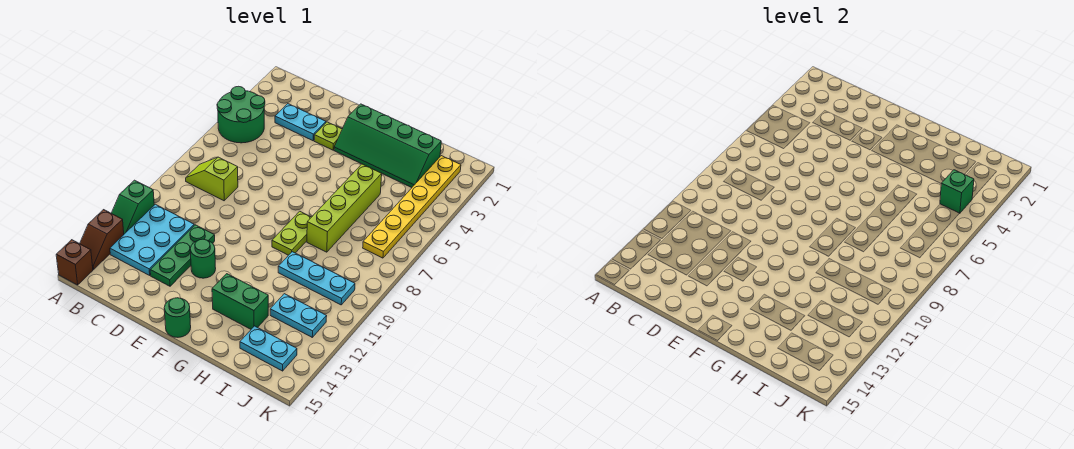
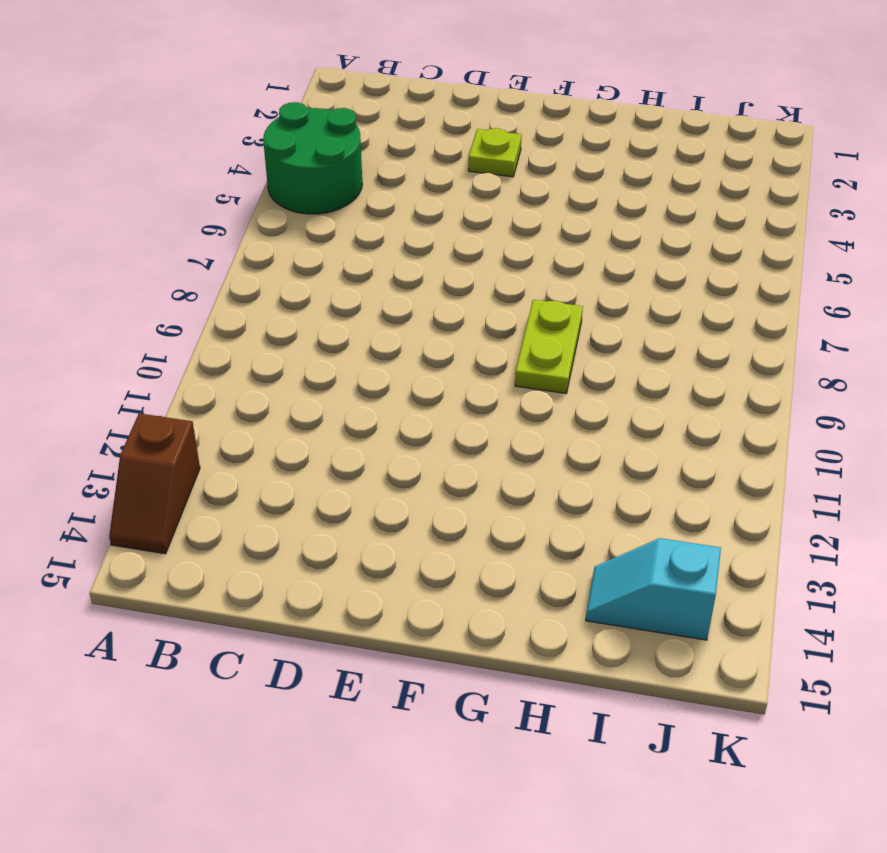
cyan 1x2 slope [586,538,721,640] -> cyan 1x2 plate [240,326,297,371]
none -> green 1x2 slope [111,180,154,234]
none -> brown 1x1 brick [56,240,93,285]
none -> lime 1x2 slope [186,157,238,201]

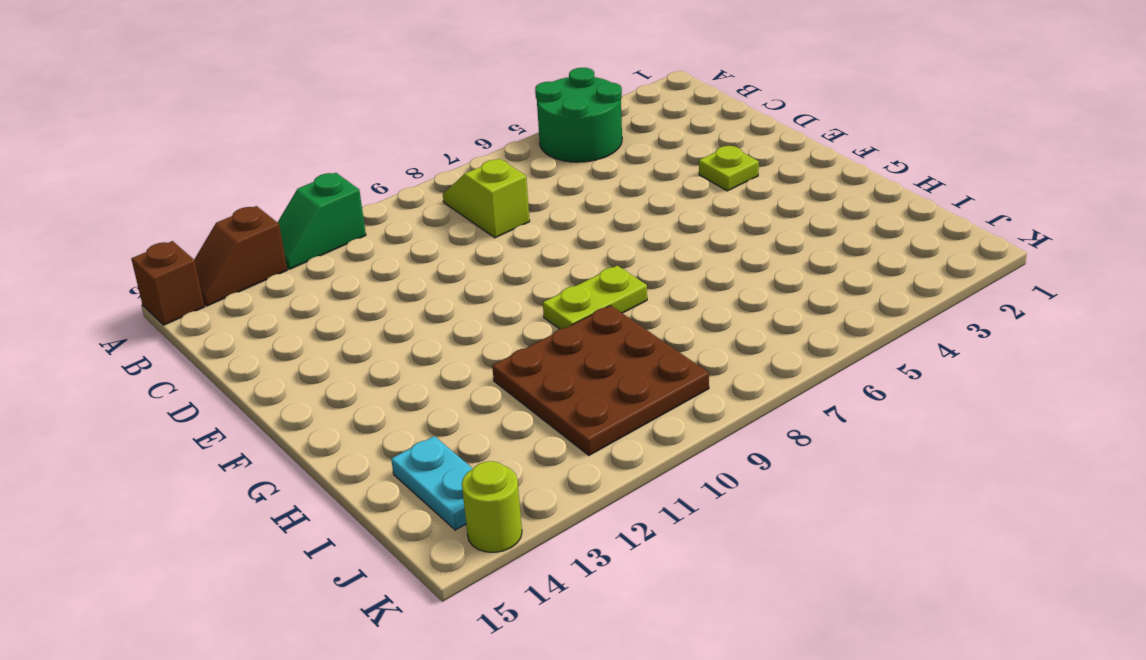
brown 3x3 plate [492,305,709,455] -> cyan 1x3 plate [278,252,355,305]
lime 1x1 round brick [462,461,522,552] -> none
none -> cyan 2x3 plate [110,204,194,275]
none -> cyan 1x2 plate [275,104,326,141]
none -> green 1x3 plate [150,225,215,286]

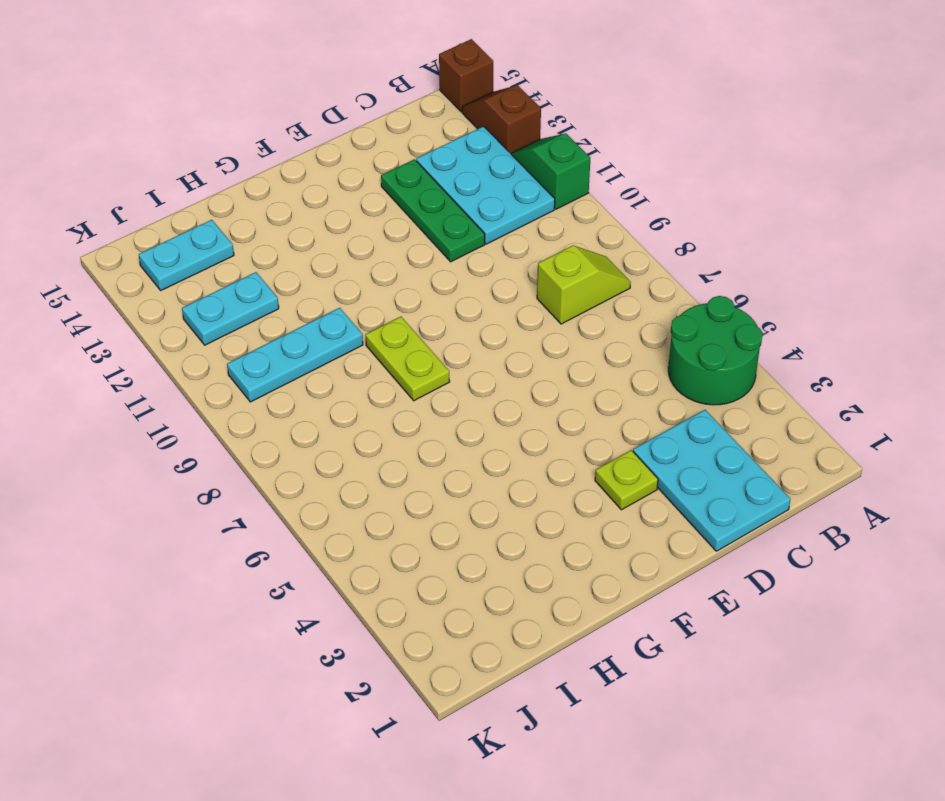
cyan 2x3 plate [633,410,791,551] -> cyan 1x2 plate [275,104,326,141]
none -> green 1x1 round brick [190,239,216,278]
none -> green 2x4 slope [334,104,441,188]
none -> green 1x1 round brick [164,298,191,337]

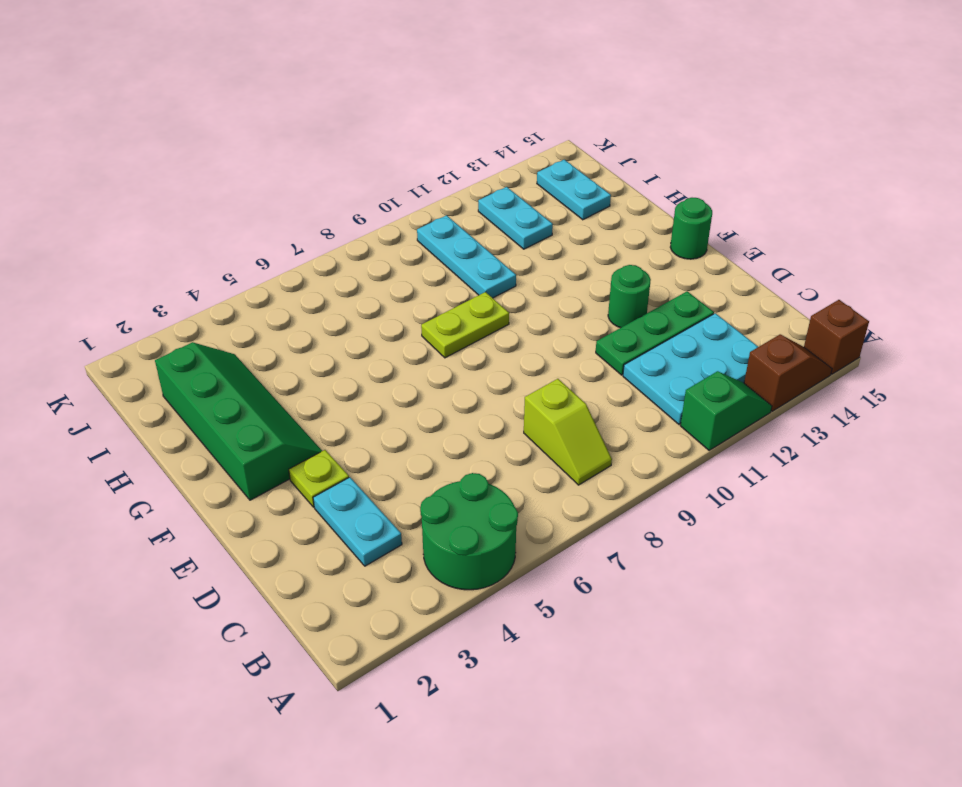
none -> green 1x2 brick [212,274,268,329]
none -> lime 1x4 brick [307,164,382,252]
none -> yellow 1x6 plate [363,156,461,258]

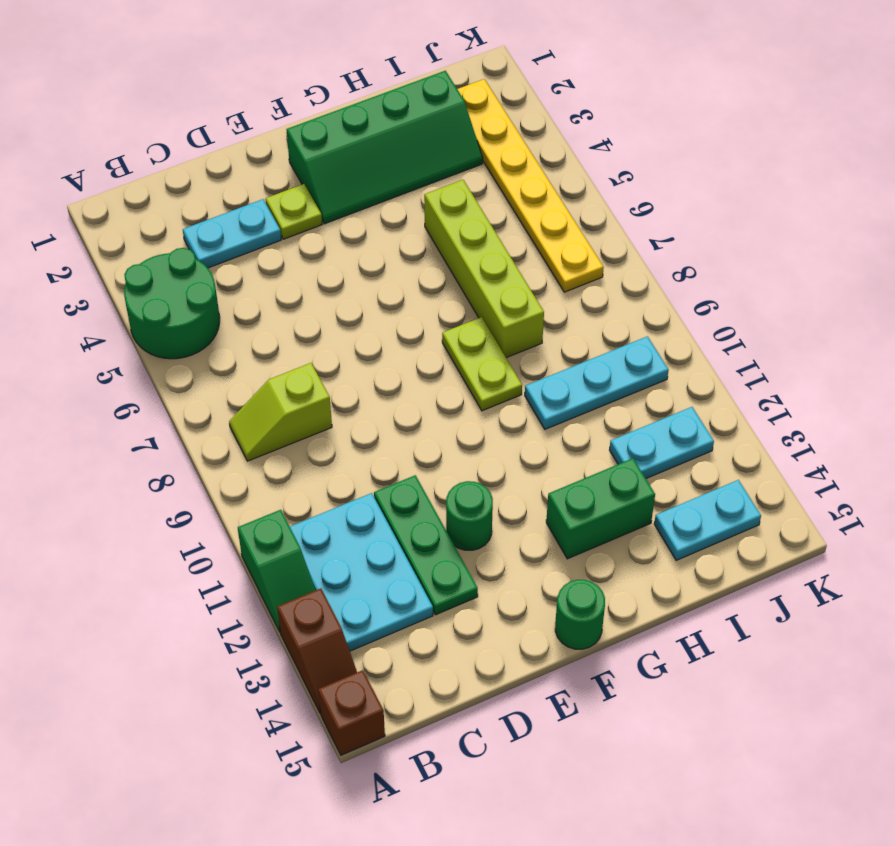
none -> green 1x1 brick [940,170,974,213]

